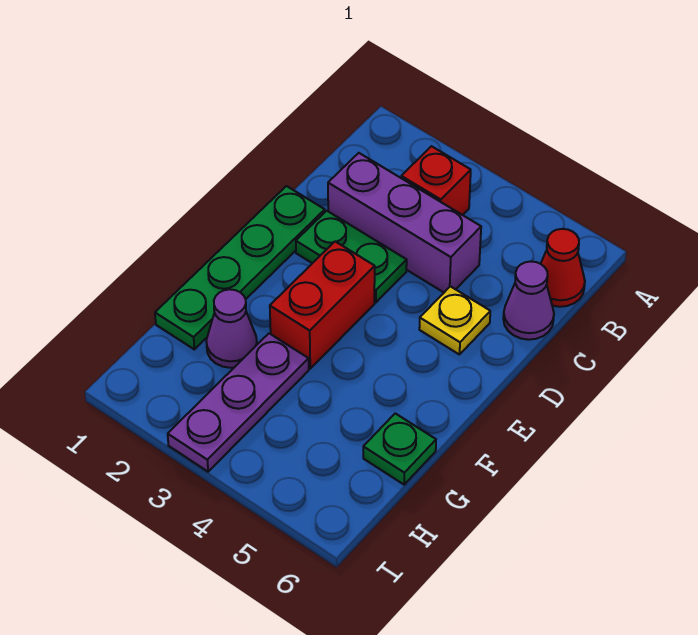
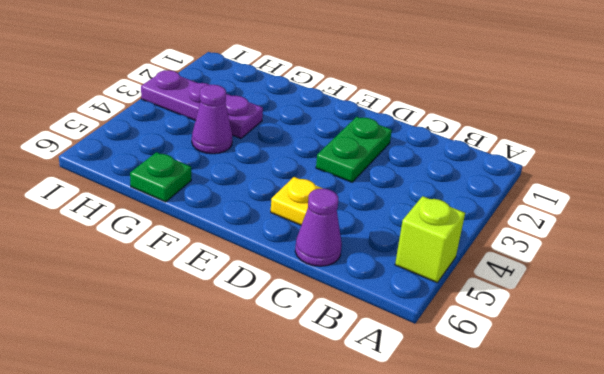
lime 1x1 brick [395,196,465,283] -> none
purple 1x1 cone [192,85,233,154] -> purple 1x1 cone moved to [206,289,257,368]
none -> red 1x1 brick [401,146,471,215]
none -> red 1x1 cone [541,229,585,307]

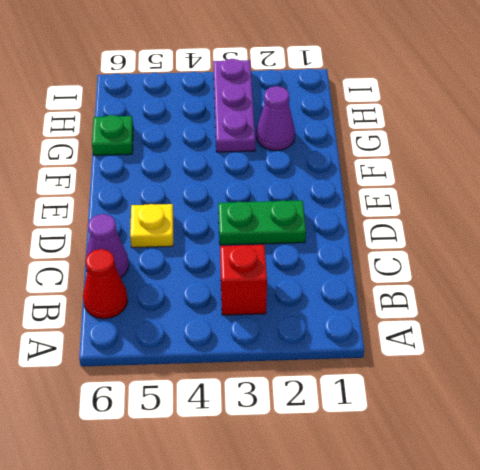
none -> purple 1x3 brick [328,153,481,292]
none -> green 1x4 plate [155,186,325,349]

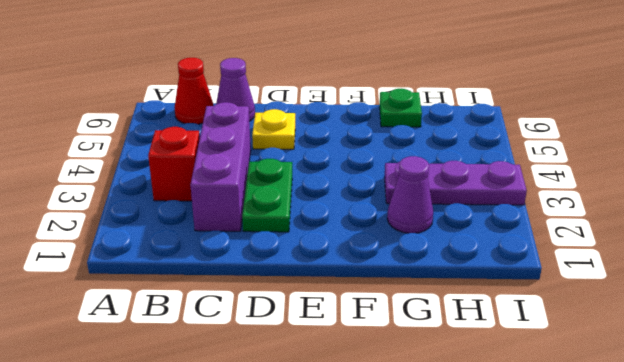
none -> green 1x4 plate [155,186,325,349]
none -> red 1x2 brick [270,242,375,369]

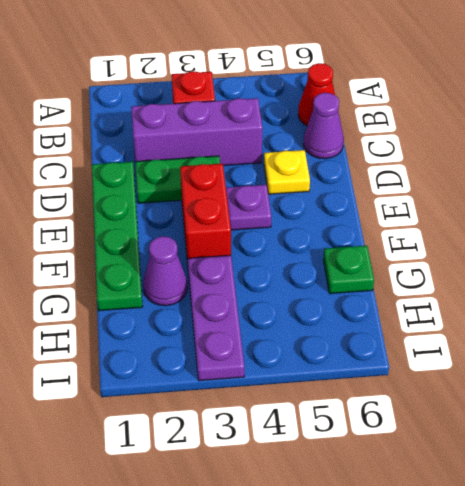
purple 1x1 plate [226,185,271,230] -> none

